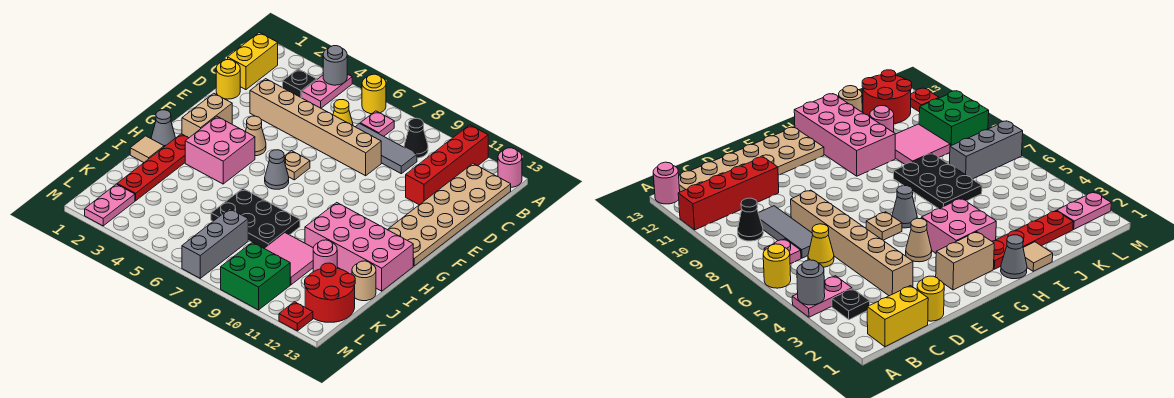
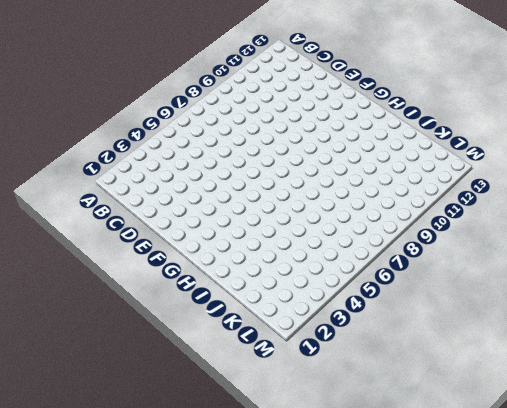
none -> pink 1x2 plate [302,74,352,108]
none -> yellow 1x1 round brick [362,74,386,114]
none -> red 1x4 brick [406,125,488,205]
none -> pink 1x1 round brick [498,148,522,187]

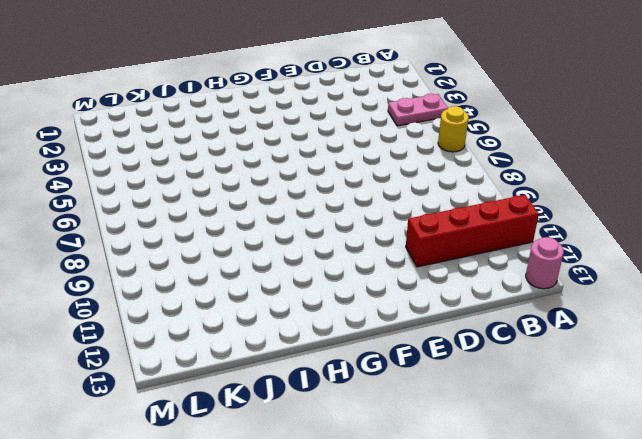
none -> yellow 1x2 brick [228,33,278,90]
none -> black 1x1 plate [283,69,317,98]
none -> pink 1x1 plate [360,111,394,136]
none -> black 1x1 cone [404,118,428,158]

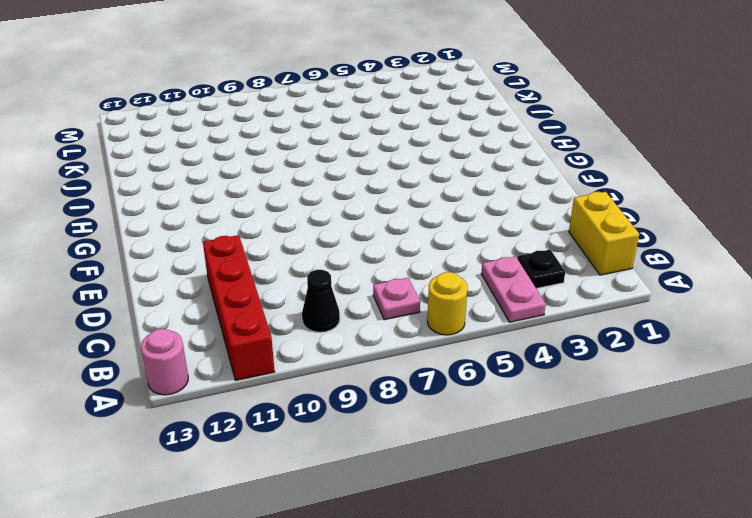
none -> tan 2x6 plate [388,164,511,266]
none -> yellow 1x1 cone [333,100,353,126]
none -> grey 1x3 tile [356,123,417,174]
none -> yellow 1x1 round brick [216,60,240,99]

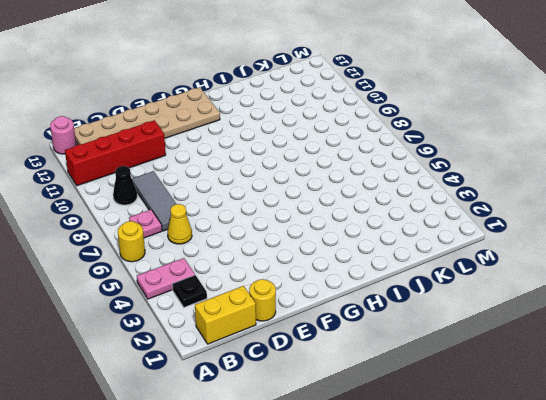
none -> tan 1x6 brick [250,79,381,176]
none -> tan 1x2 brick [182,93,232,138]
none -> tan 1x1 cone [245,116,266,156]
none -> tan 1x1 plate [284,151,310,180]

